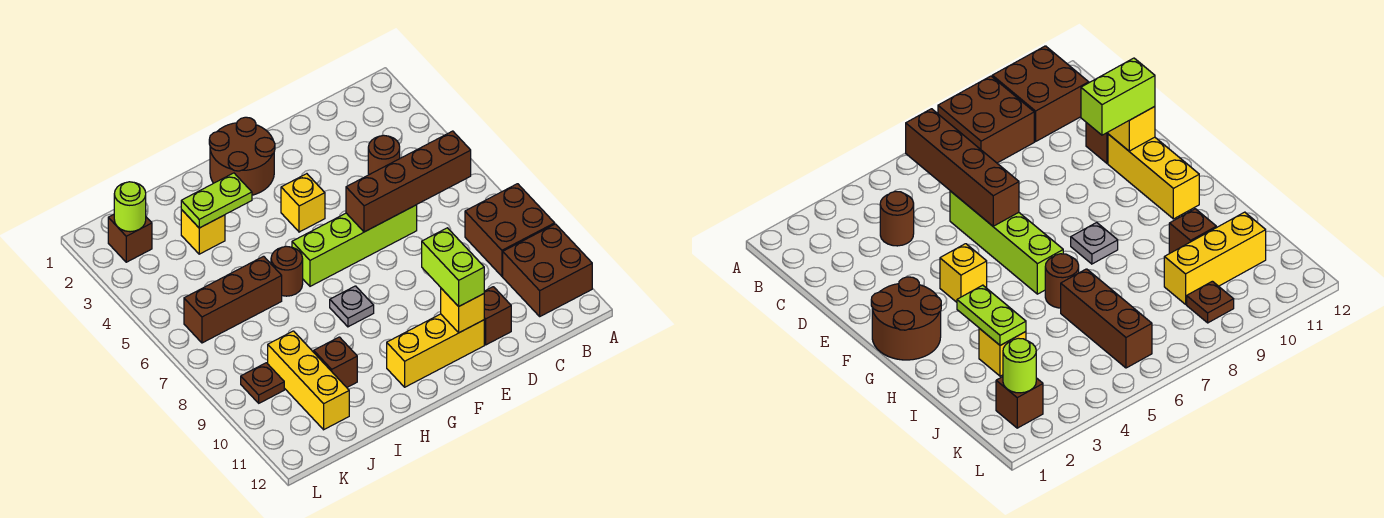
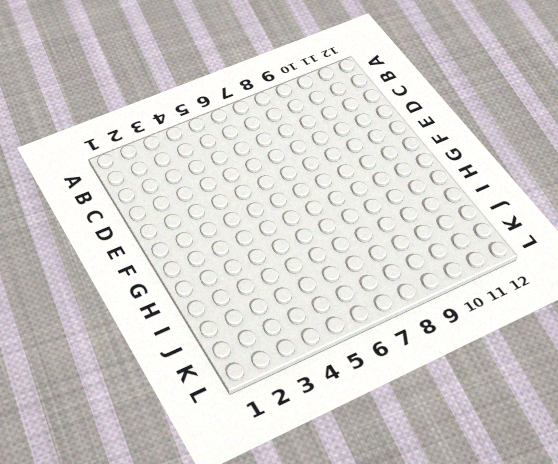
none -> brown 2x2 brick [465,184,555,276]
none -> brown 2x2 brick [503,224,592,316]
none -> brown 1x1 round brick [368,135,400,175]

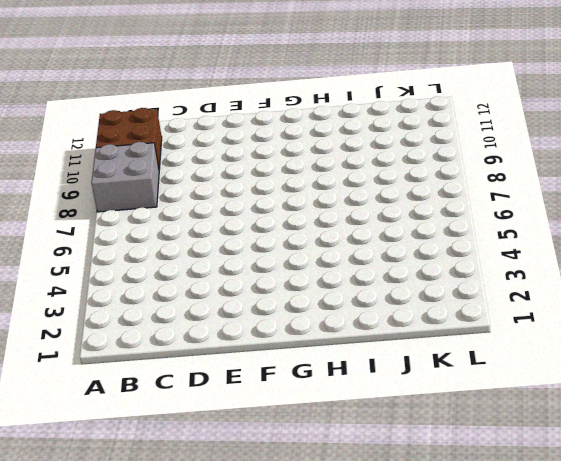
grey 2x2 brick [91,142,159,212] -> brown 2x2 brick [465,184,555,276]
none -> brown 1x1 round brick [368,135,400,175]
none -> lime 1x4 brick [292,205,417,286]
none -> brown 1x1 brick [484,287,511,345]

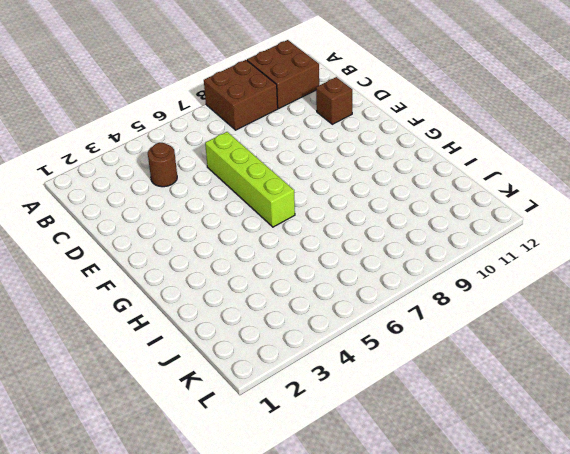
none -> yellow 1x3 brick [387,314,484,387]
none -> brown 2x2 round brick [209,117,275,195]
none -> yellow 1x1 brick [281,174,325,232]

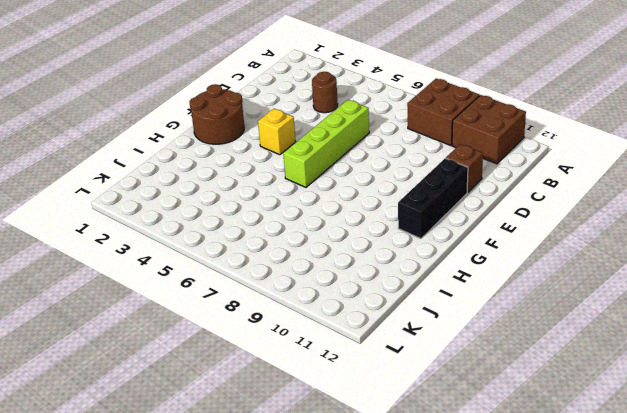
black 1x3 brick [398,158,468,239] -> yellow 1x3 brick [387,314,484,387]
none -> grey 1x1 plate [330,286,374,327]
none -> brown 1x1 round brick [271,246,303,296]
none -> yellow 1x1 brick [181,210,225,254]

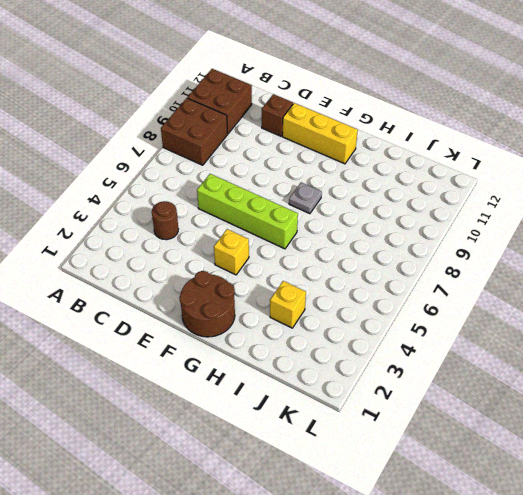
none -> brown 1x1 round brick [271,246,303,296]
none -> brown 1x3 brick [184,256,282,343]
none -> brown 1x1 brick [314,337,357,387]

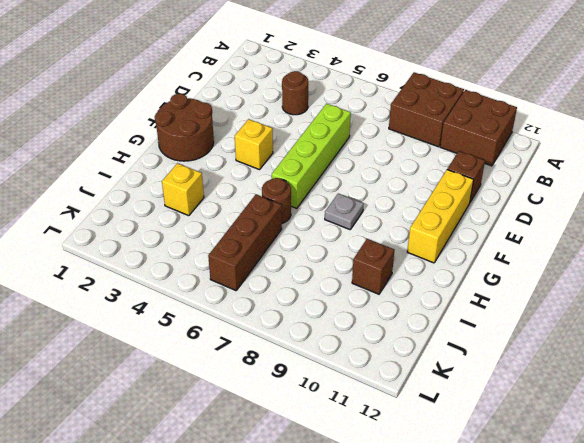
none -> yellow 1x3 brick [268,331,349,430]
none -> brown 1x1 brick [108,214,152,262]
none -> brown 1x1 plate [241,363,284,403]

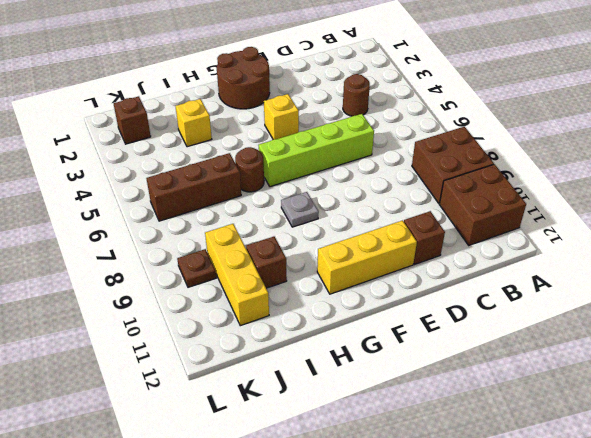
none -> brown 1x4 brick [346,131,471,232]
none -> yellow 1x1 brick [441,288,484,333]
none -> lime 1x2 plate [181,173,252,228]

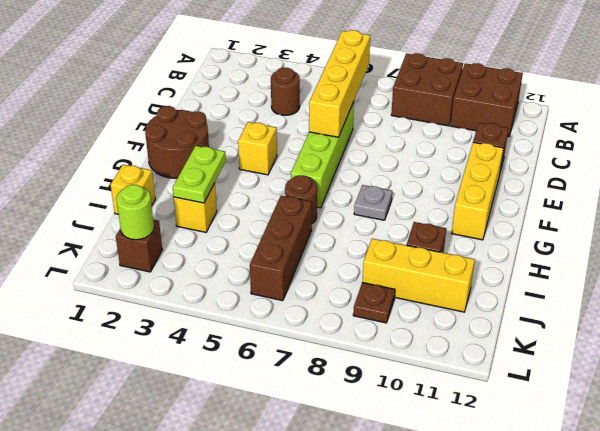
yellow 1x4 brick [309,30,370,137] -> brown 1x4 brick [346,131,471,232]
yellow 1x1 brick [111,165,155,214] -> yellow 1x1 brick moved to [441,288,484,333]
none -> lime 1x2 brick [422,228,484,306]

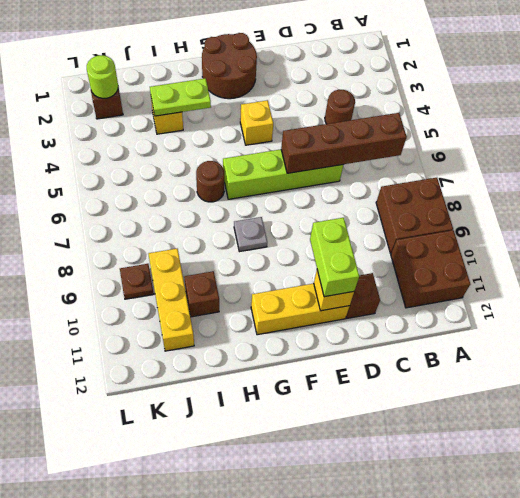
none -> brown 1x3 brick [184,256,282,343]

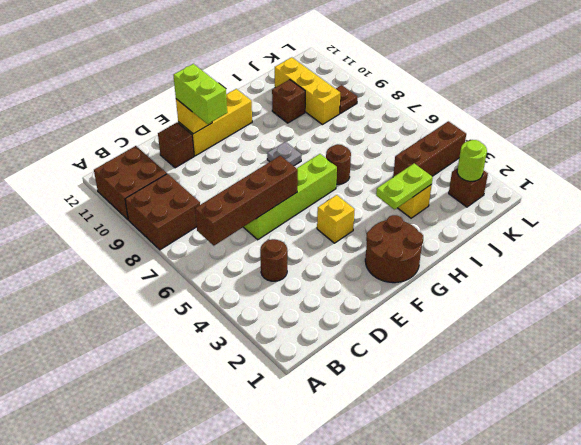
brown 1x3 brick [393,121,466,177] -> brown 1x3 brick moved to [184,256,282,343]

